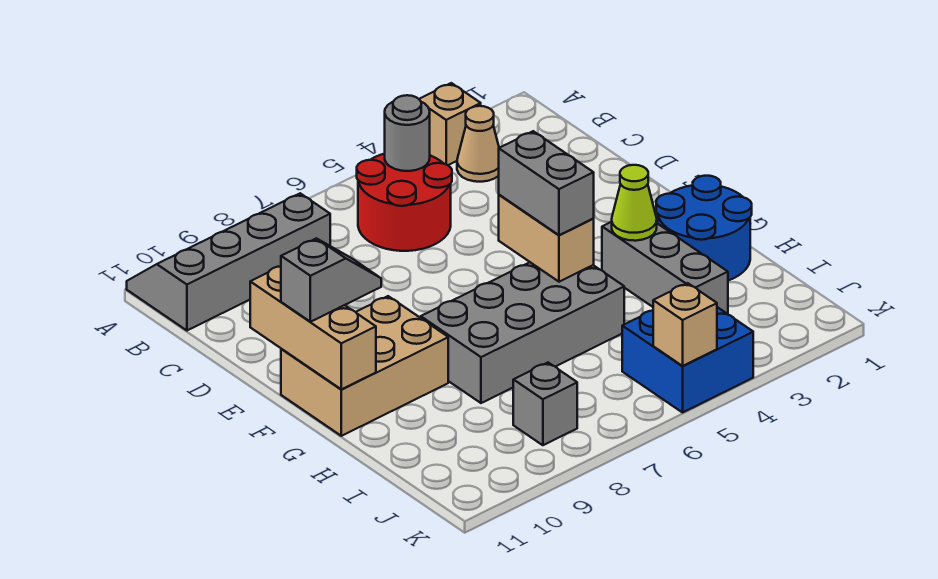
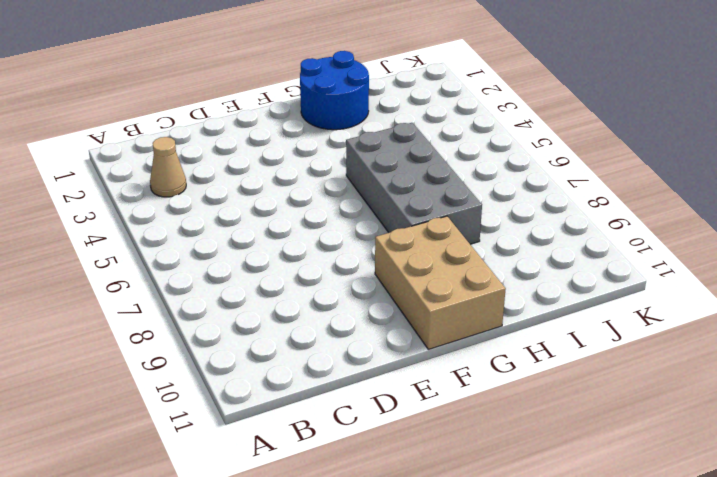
none -> tan 1x1 brick [419,83,481,165]
none -> grey 2x4 slope [127,193,330,330]
none -> red 2x2 round brick [357,154,452,251]

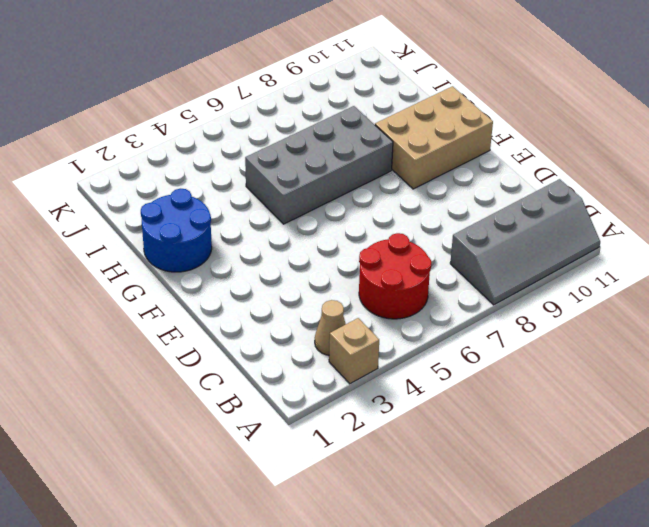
none -> grey 1x3 brick [602,222,728,314]
none -> blue 2x2 brick [622,307,753,412]
none -> grey 1x1 brick [513,363,577,445]

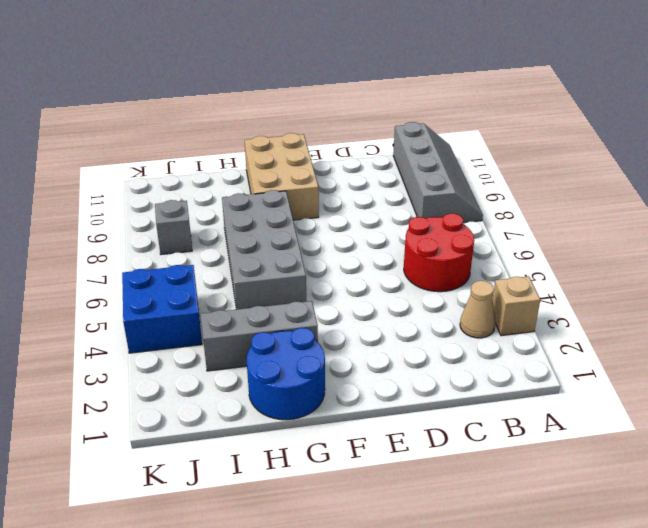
none -> grey 1x1 round brick [385,95,430,171]
none -> tan 1x3 brick [250,266,376,389]
none -> tan 1x2 brick [499,195,594,282]

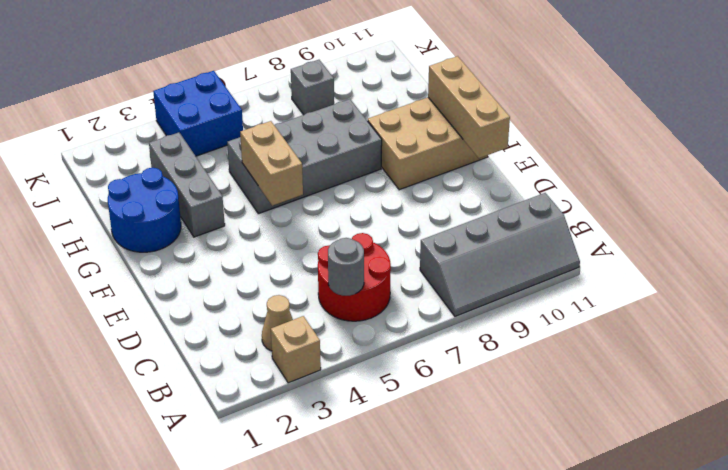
none -> lime 1x1 cone [612,165,657,241]
none -> tan 1x1 brick [653,283,717,366]
none -> grey 1x2 brick [499,131,594,235]

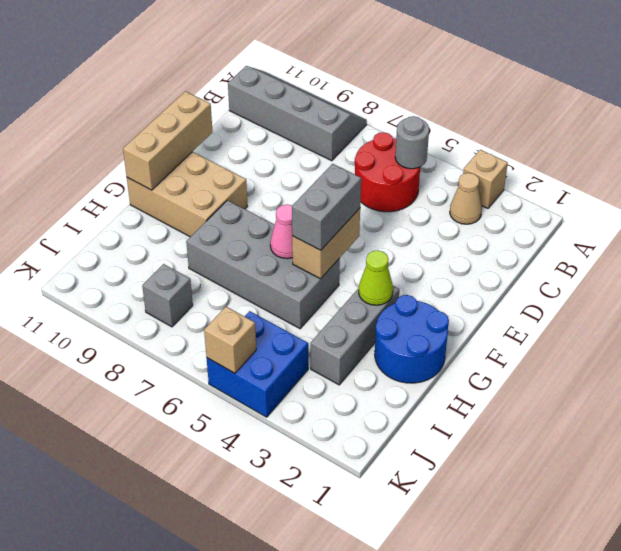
pink 1x1 cone [270,205,293,259] -> none
none -> grey 1x2 slope [281,238,381,322]

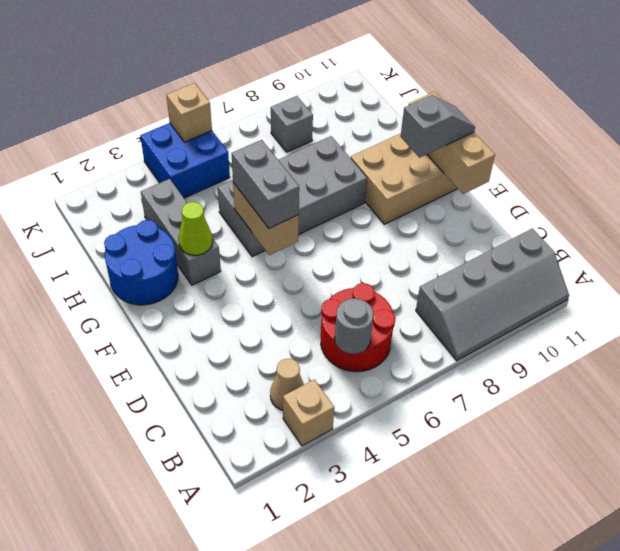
grey 1x2 slope [401,95,475,158] -> grey 1x2 slope turned to [281,238,381,322]

